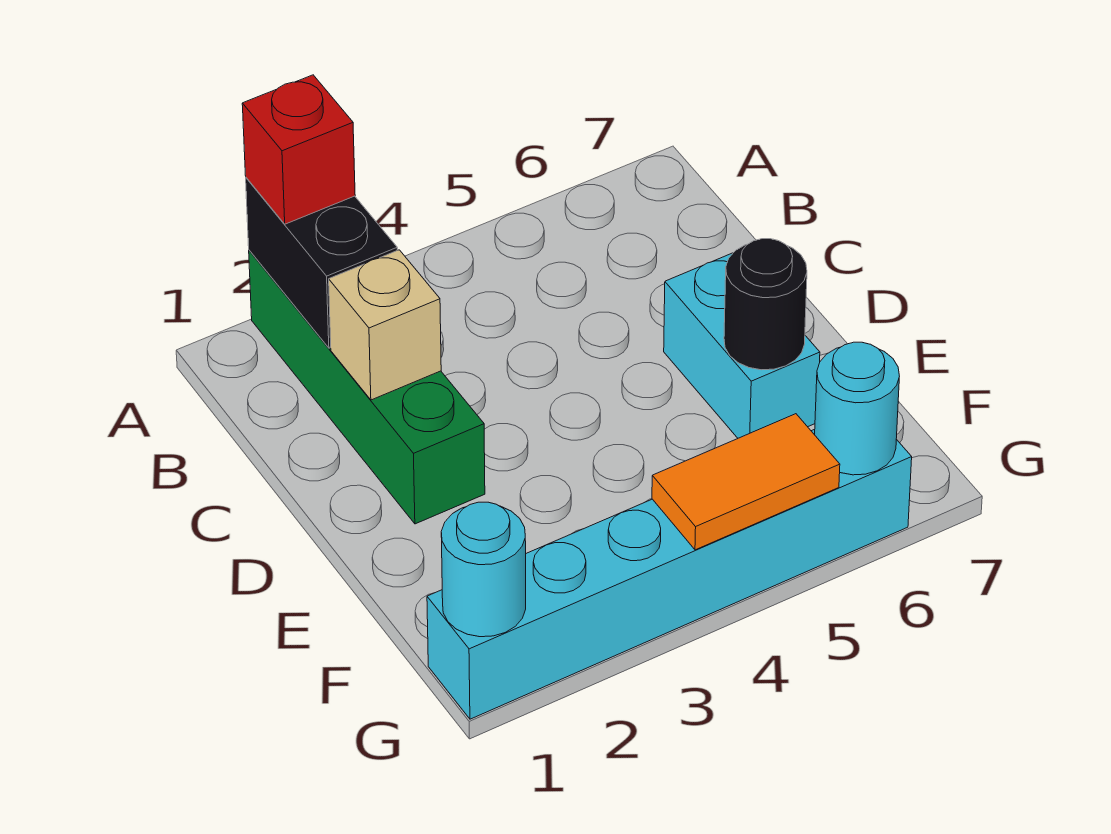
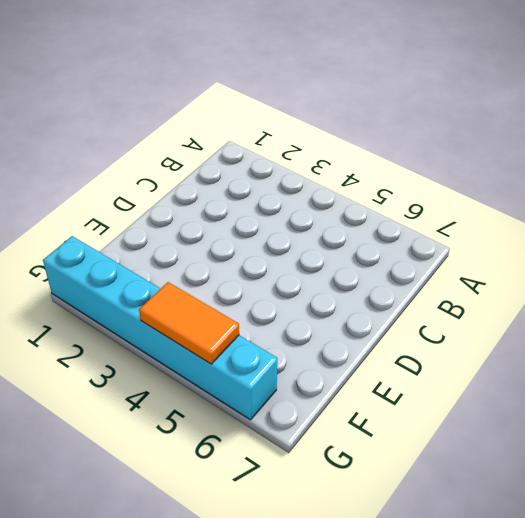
none -> green 1x4 brick [249,250,485,524]
none -> cyan 1x2 brick [664,253,820,438]

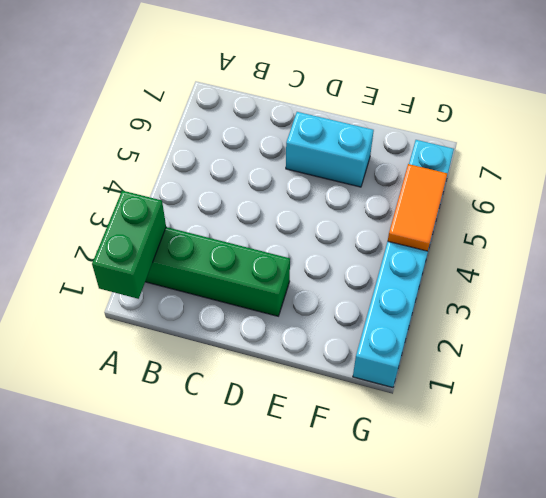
green 1x2 brick [92,191,166,299] -> black 1x2 brick [246,178,397,348]
none -> tan 1x1 brick [329,250,441,400]
none -> black 1x1 round brick [724,239,807,370]

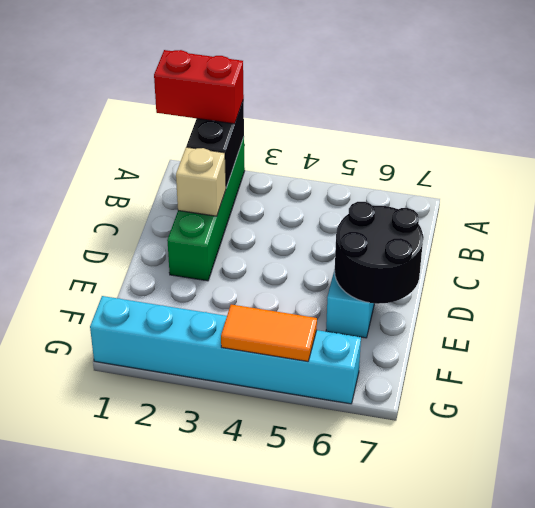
red 1x2 brick [154,50,244,124] -> red 1x1 brick [242,75,355,224]
black 2x2 round brick [335,202,423,304] -> black 1x1 round brick [724,239,807,370]
none -> cyan 1x1 round brick [441,502,526,637]
none -> cyan 1x1 round brick [815,342,899,475]

